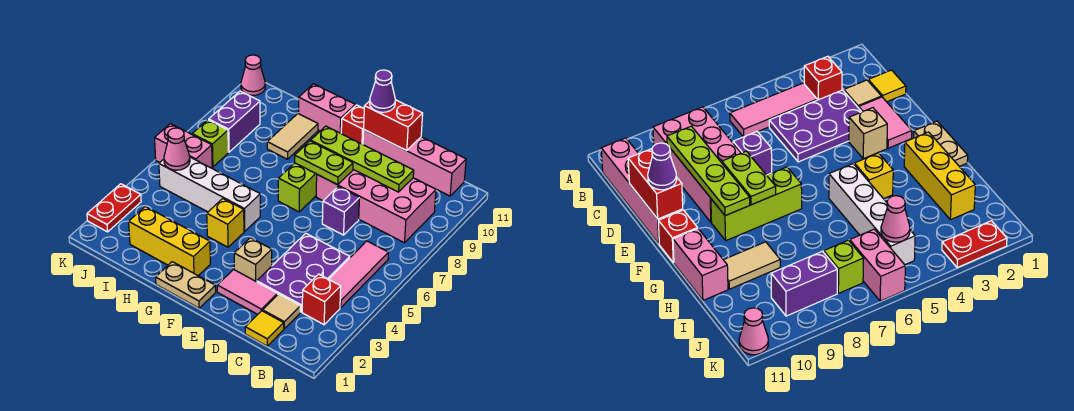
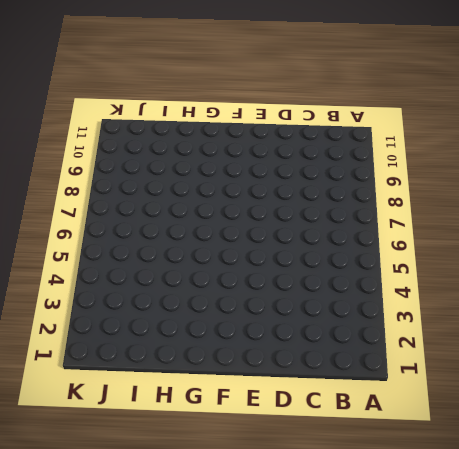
none -> red 1x1 brick [302,274,341,325]
none -> pink 1x3 tile [329,241,388,308]
none -> pink 2x4 brick [316,170,436,243]

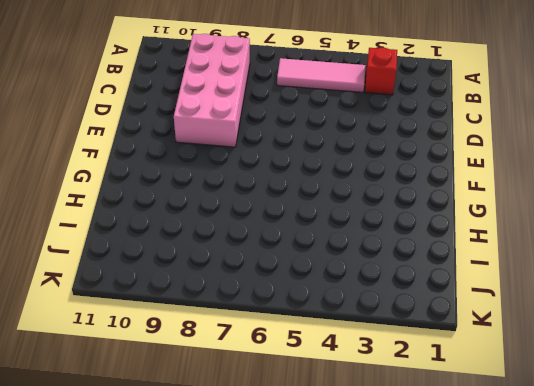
none -> pink 1x4 brick [363,130,466,196]
none -> yellow 1x1 tile [245,311,284,346]
none -> tan 1x1 tile [263,294,300,329]

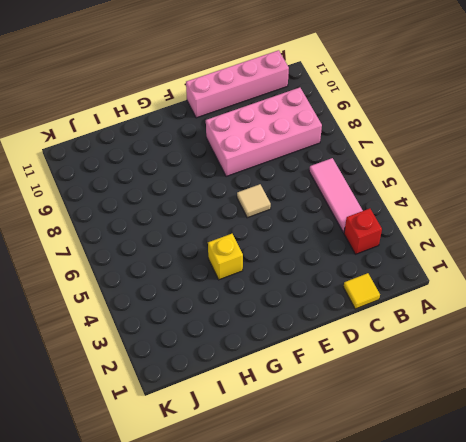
tan 1x1 tile [237,184,271,218] -> tan 1x1 tile moved to [263,294,300,329]
none -> purple 2x3 plate [257,233,350,312]
none -> pink 1x2 tile [217,270,278,314]
none -> purple 1x1 brick [322,187,359,235]

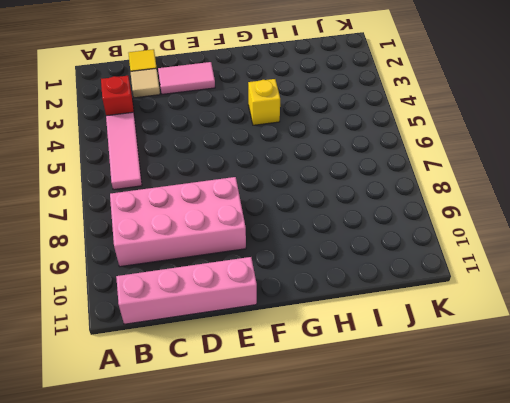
none -> purple 2x3 plate [257,233,350,312]
none -> purple 1x1 brick [322,187,359,235]
none -> tan 1x1 brick [234,238,272,282]

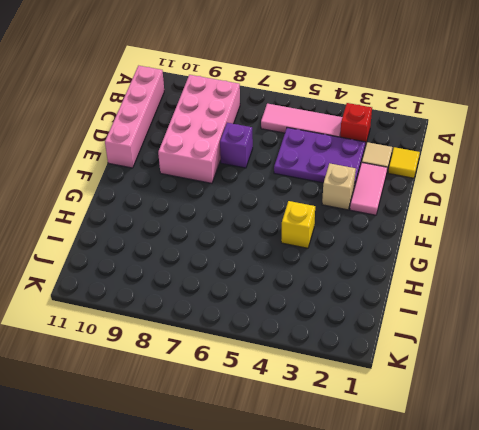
none -> tan 1x2 plate [156,262,216,308]
none -> lime 1x3 brick [278,163,317,212]
none -> red 1x1 brick [341,105,364,144]

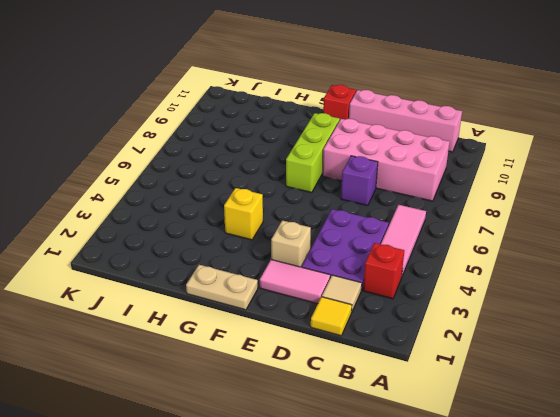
none -> yellow 1x3 brick [129,206,210,276]
none -> white 1x4 brick [159,157,260,231]
none -> pink 1x2 brick [299,84,355,133]

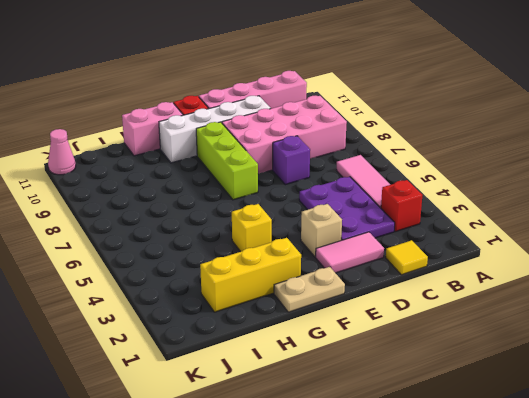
white 1x4 brick [159,96,271,163] -> white 1x4 brick moved to [159,157,260,231]
none -> tan 1x1 tile [263,294,300,329]
none -> tan 1x2 tile [267,114,318,159]
none -> pink 1x2 brick [155,124,212,168]

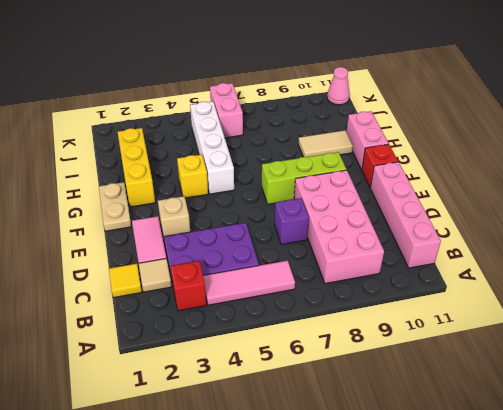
none -> lime 1x1 brick [192,120,228,167]
none -> purple 1x2 brick [209,91,260,152]
none -> red 1x2 plate [87,184,141,232]

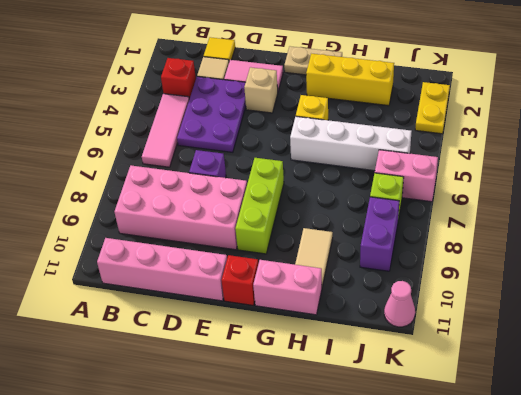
yellow 1x2 plate [415,82,450,134] -> red 1x2 plate [87,184,141,232]
none -> lime 1x4 plate [311,126,414,192]
none -> red 1x2 brick [364,100,423,150]
none -> lime 1x2 plate [295,141,353,185]

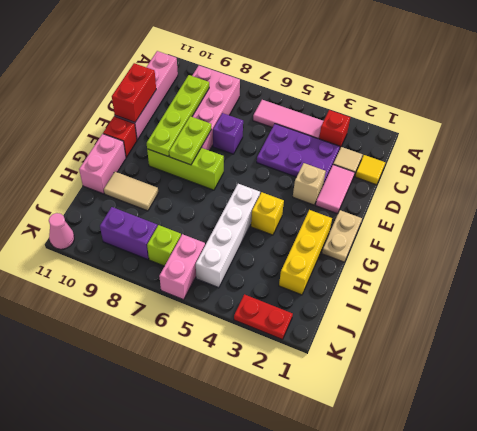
none -> pink 1x1 cone [164,128,190,170]
none -> purple 1x1 cone [370,70,395,112]

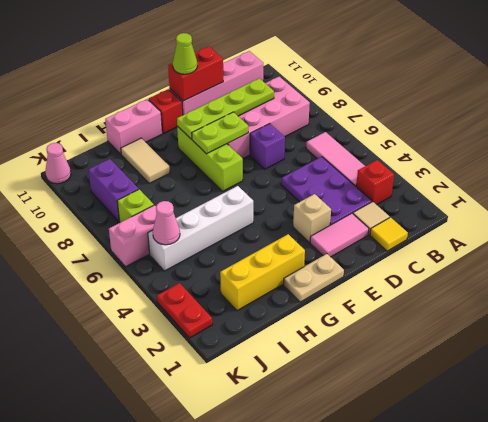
lime 1x1 cone [173,33,197,74] -> purple 1x1 cone [370,70,395,112]
none -> yellow 1x1 brick [207,199,244,247]

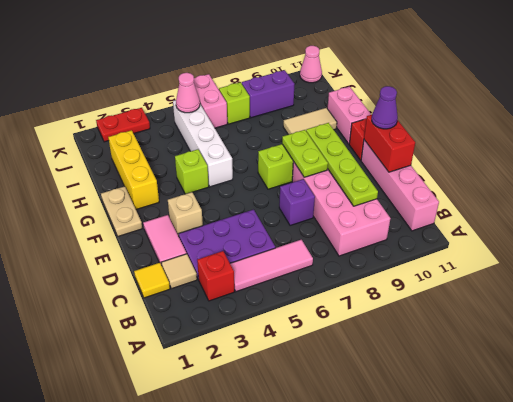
lime 1x1 brick [175,149,209,194] -> yellow 1x1 brick [207,199,244,247]

